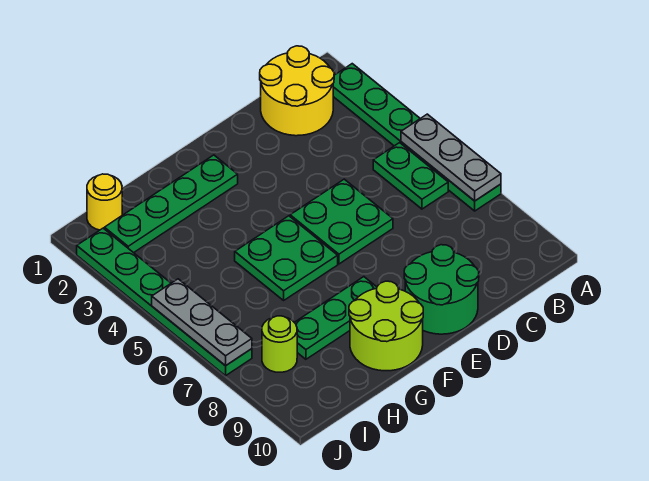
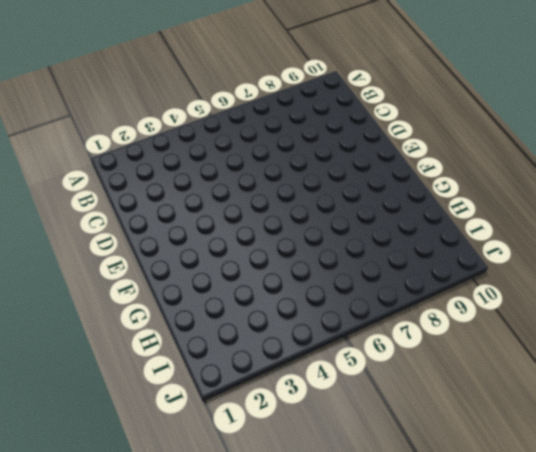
none -> green 1x6 plate [333,64,501,211]
none -> yellow 2x2 round brick [260,46,334,136]
none -> green 1x2 plate [373,143,448,209]

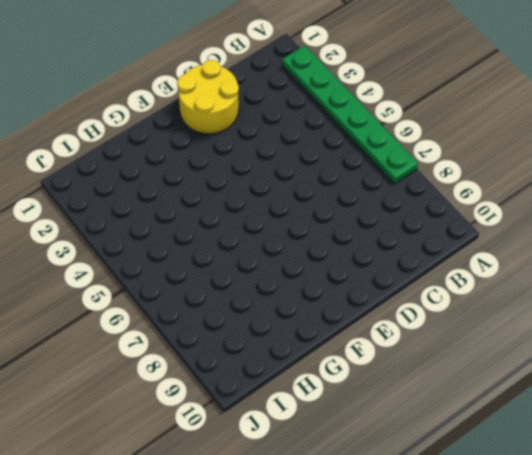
yellow 2x2 round brick [177,60,239,134] -> yellow 2x2 round brick moved to [260,46,334,136]
none -> green 1x2 plate [373,143,448,209]
none -> green 2x2 plate [290,179,393,264]
none -> green 2x2 round brick [404,245,479,334]

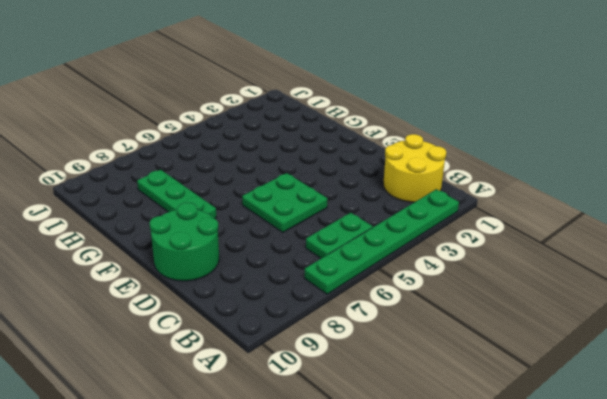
none -> green 1x4 plate [104,155,238,253]
none -> green 2x2 plate [235,216,338,300]
none -> lime 2x2 round brick [349,281,423,371]

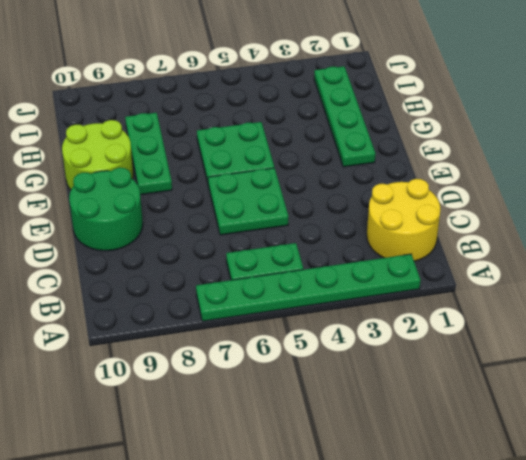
none -> yellow 1x1 round brick [87,174,122,230]
none -> lime 1x1 round brick [262,316,297,372]
none -> green 1x6 plate [77,228,252,376]

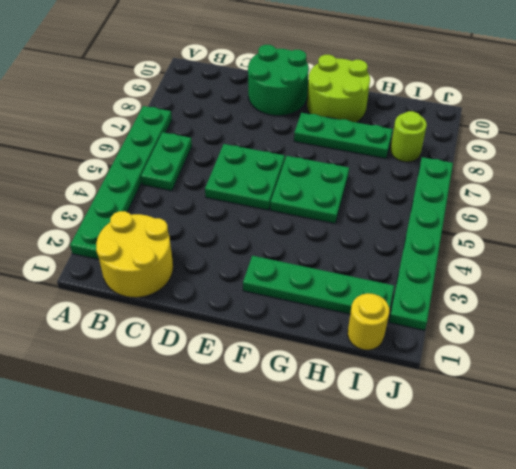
none -> grey 1x3 plate [401,114,501,201]
none -> grey 1x3 plate [152,279,252,366]

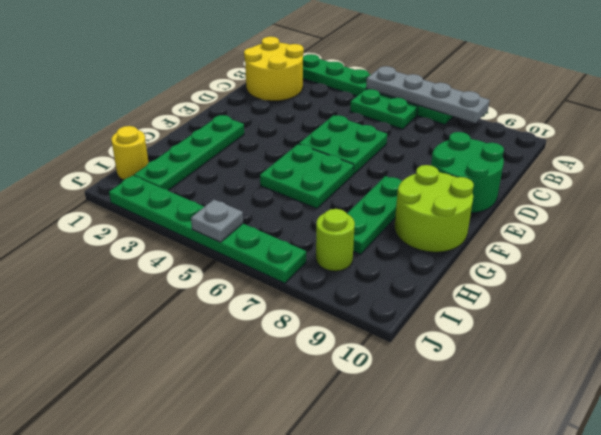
grey 1x4 plate [366,66,490,123] -> grey 1x3 plate [401,114,501,201]
grey 1x1 plate [191,200,243,242] -> grey 1x3 plate [152,279,252,366]

